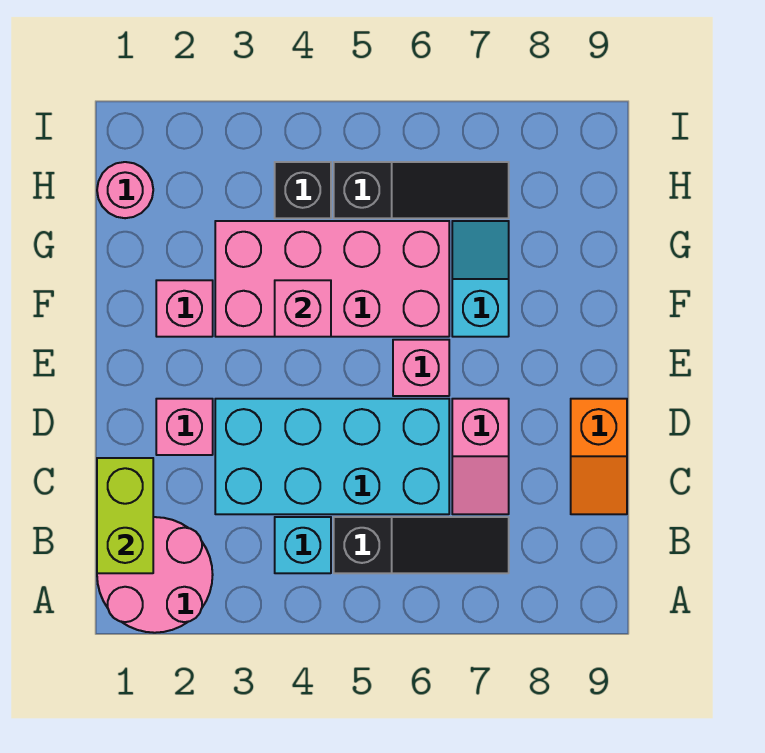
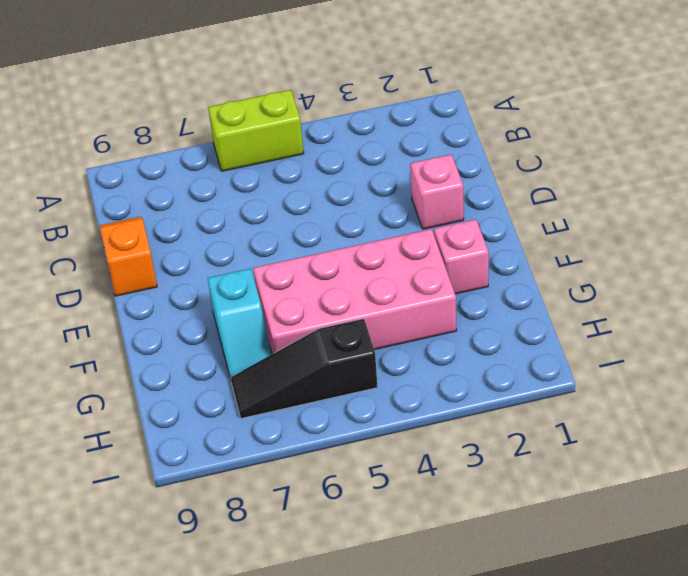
lime 1x2 brick [208,90,304,171] -> lime 1x2 brick turned to [97,458,153,573]
none -> pink 2x2 round brick [97,517,213,633]
none -> cyan 1x1 brick [275,517,331,573]
none -> black 1x3 slope [334,517,509,573]

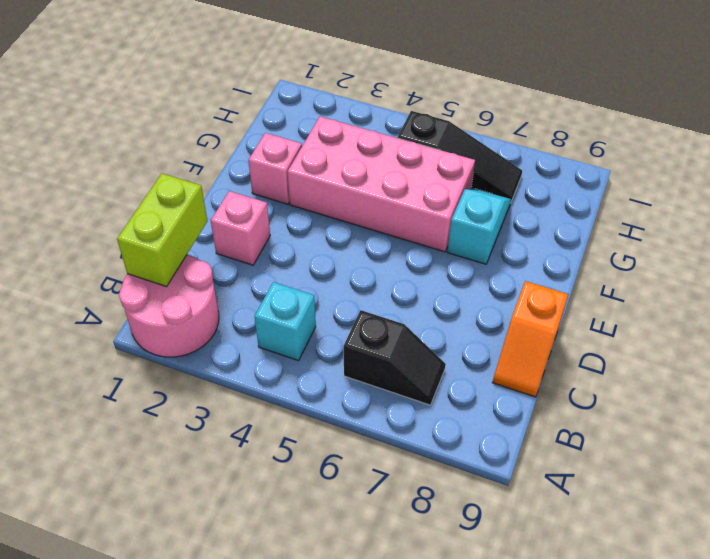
black 1x2 slope [344,310,446,405] -> black 1x3 slope [334,517,509,573]
none -> cyan 2x4 brick [215,399,449,514]
none -> pink 1x2 slope [452,399,509,514]
none -> pink 1x1 brick [393,340,449,396]

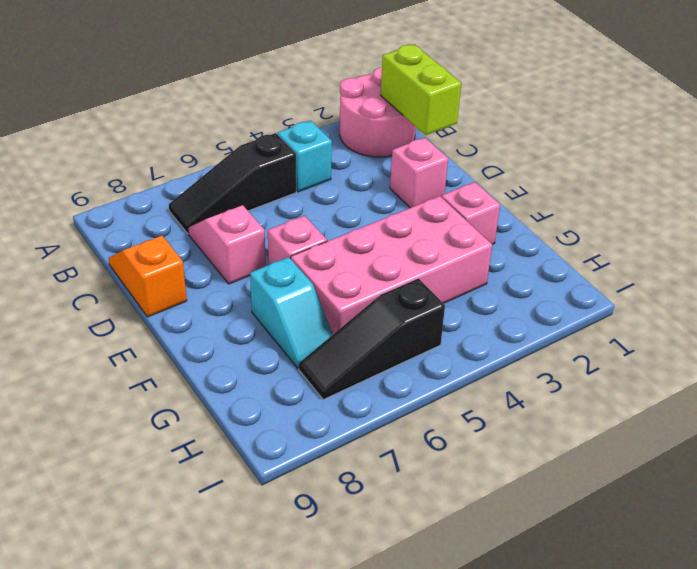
none -> cyan 2x4 brick [215,399,449,514]
none -> pink 1x1 round brick [97,162,153,218]
none -> black 1x1 brick [275,162,331,218]

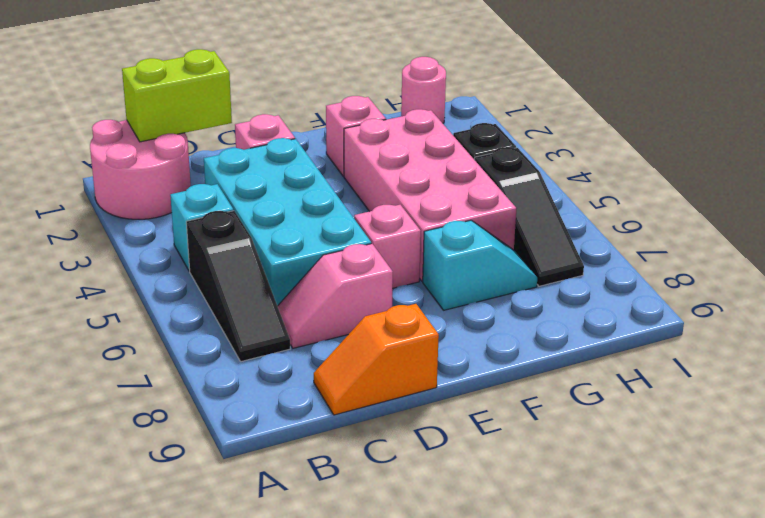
none -> pink 1x1 brick [275,280,331,337]

